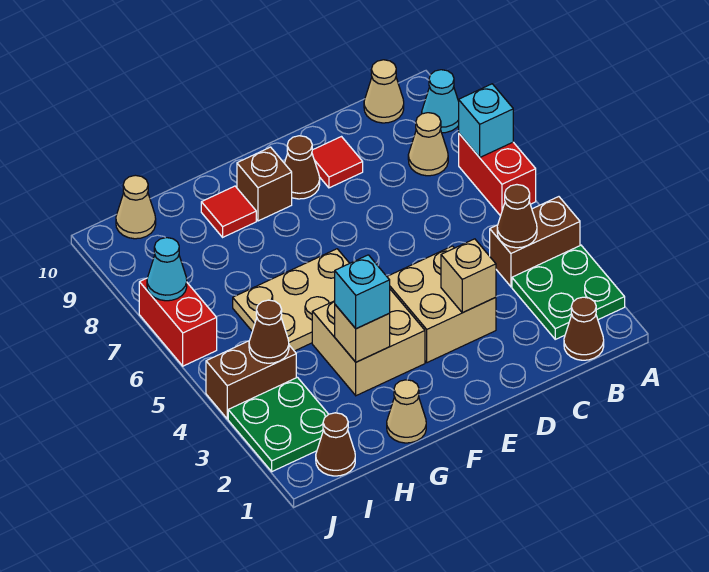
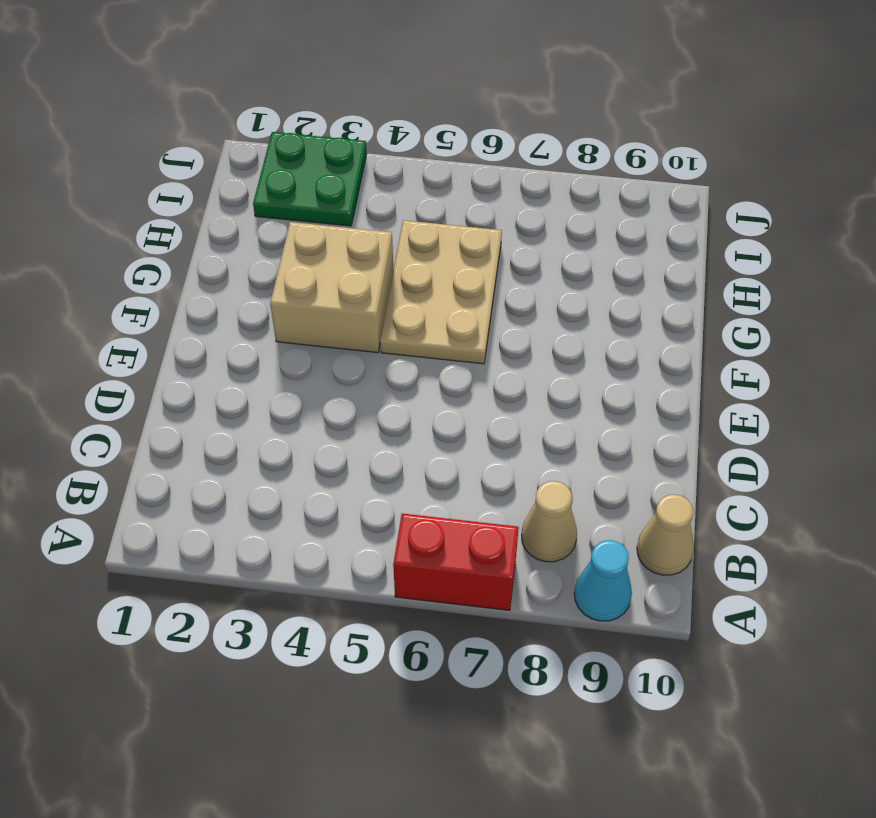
none -> green 2x2 plate [512,245,625,339]
none -> brown 1x2 brick [490,197,580,287]
none -> brown 1x1 cone [564,297,604,360]

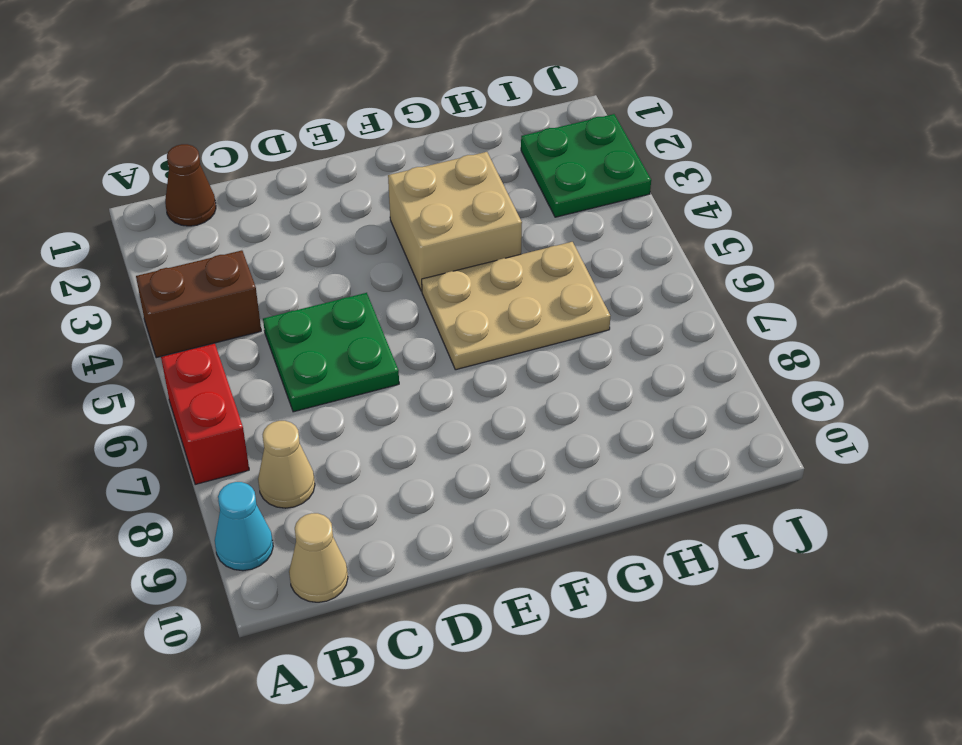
green 2x2 plate [263,293,399,412] -> green 2x2 plate moved to [512,245,625,339]
none -> tan 2x2 brick [387,246,496,363]
none -> red 1x1 tile [312,137,363,188]
none -> brown 1x1 cone [284,136,320,199]

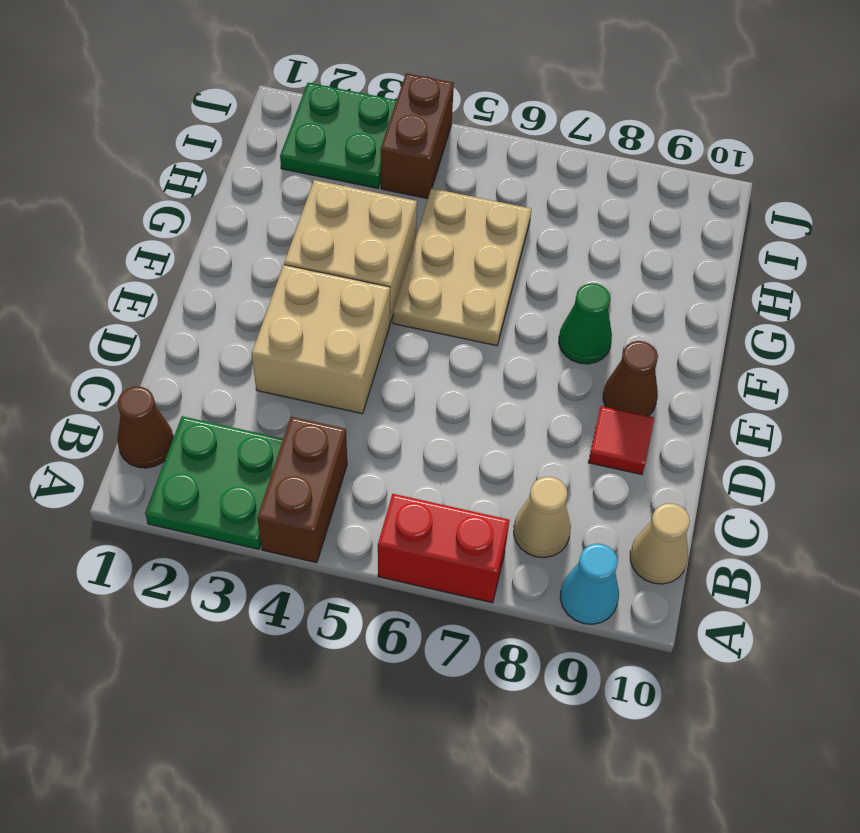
green 1x1 cone [559,283,612,364] -> none
none -> brown 1x1 brick [237,147,292,221]
none -> tan 1x1 cone [387,380,426,443]
none -> red 1x1 tile [201,186,256,237]

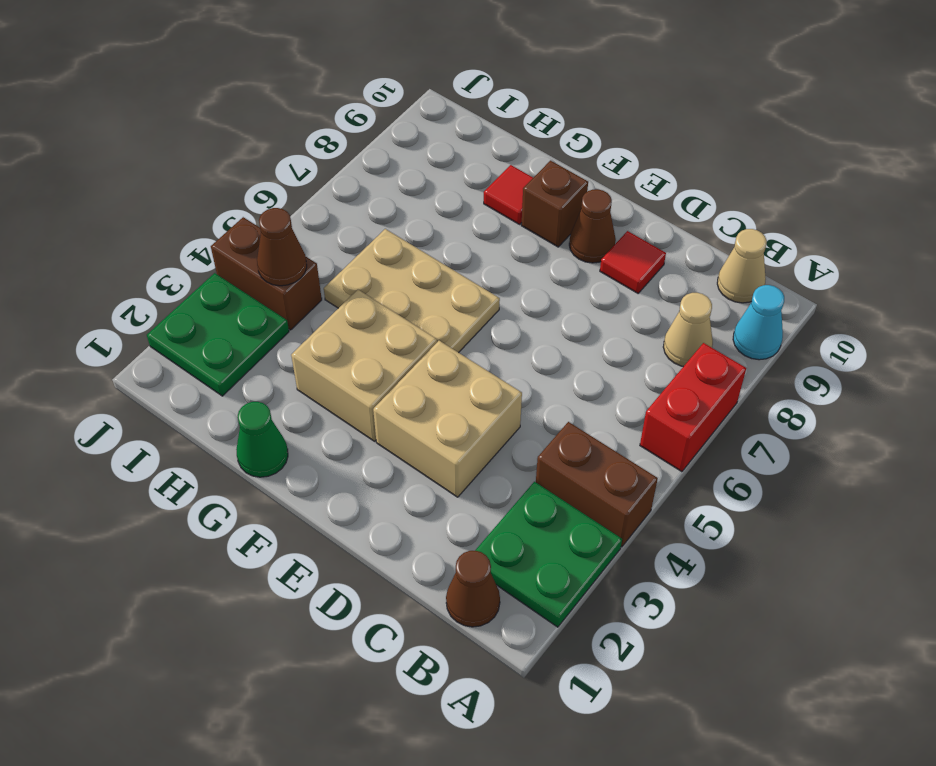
green 1x1 cone [236,402,288,477] -> tan 1x1 cone [387,380,426,443]
none -> brown 1x1 cone [316,413,355,476]
none -> tan 1x1 cone [116,175,156,239]
none -> red 1x2 brick [139,278,217,366]

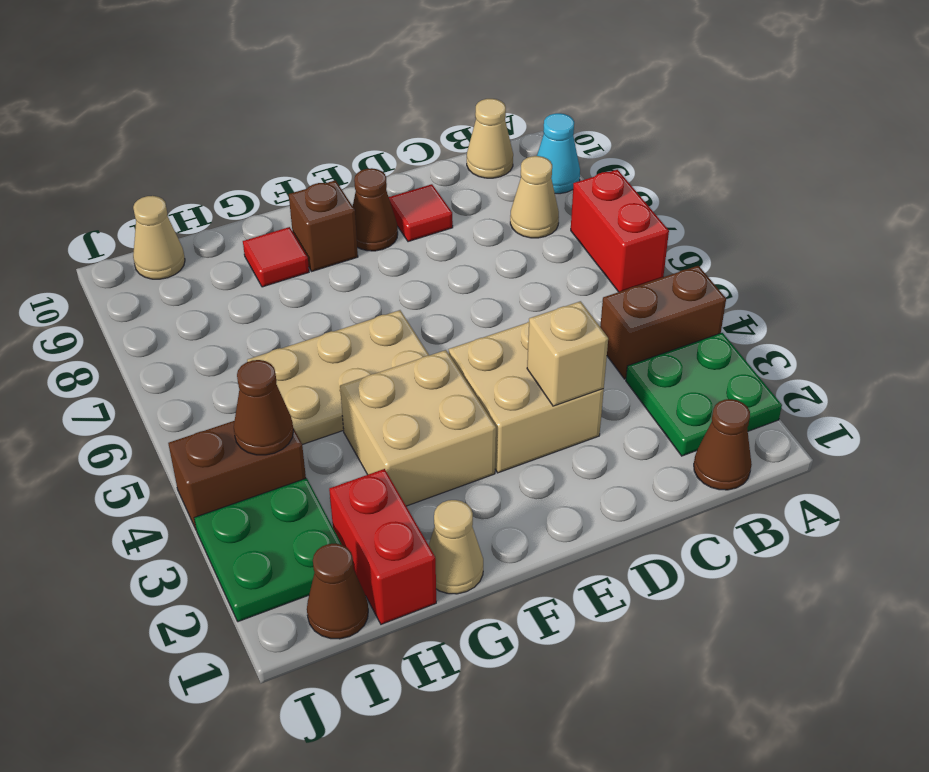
red 1x2 brick [329,469,436,624] -> red 1x2 brick moved to [139,278,217,366]
none -> cyan 1x1 brick [459,84,513,157]
none -> brown 1x1 cone [497,185,537,248]
none -> tan 1x1 brick [335,305,390,362]

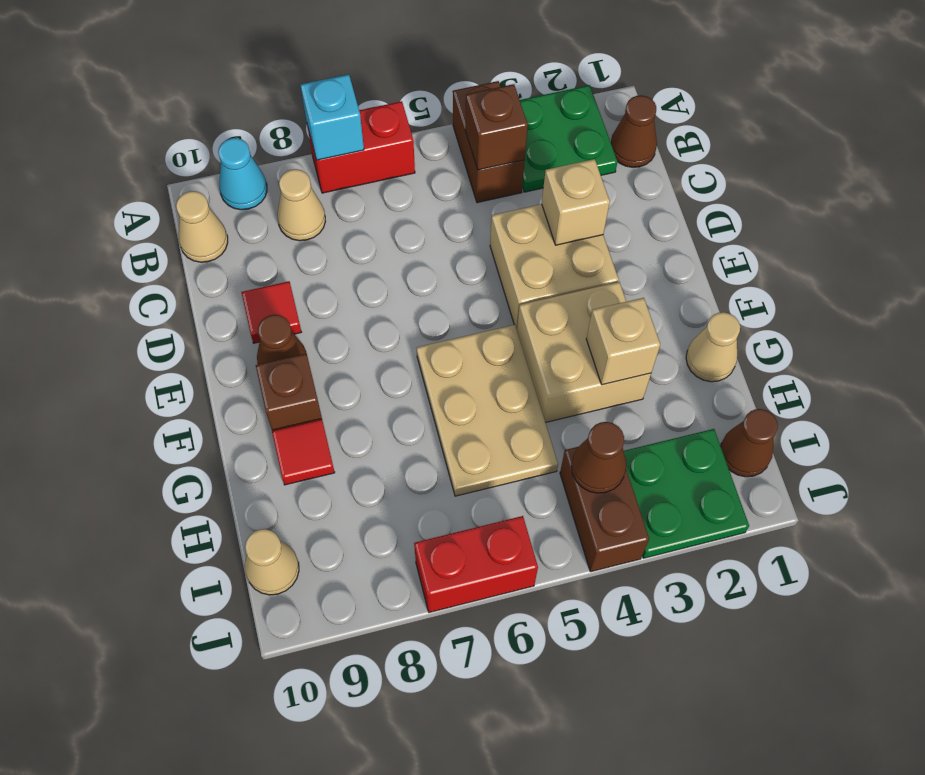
brown 1x1 brick [465,84,528,170] -> brown 1x1 cone [497,185,537,248]
none -> cyan 1x1 cone [147,238,187,301]
none -> cyan 1x1 brick [335,255,390,329]

